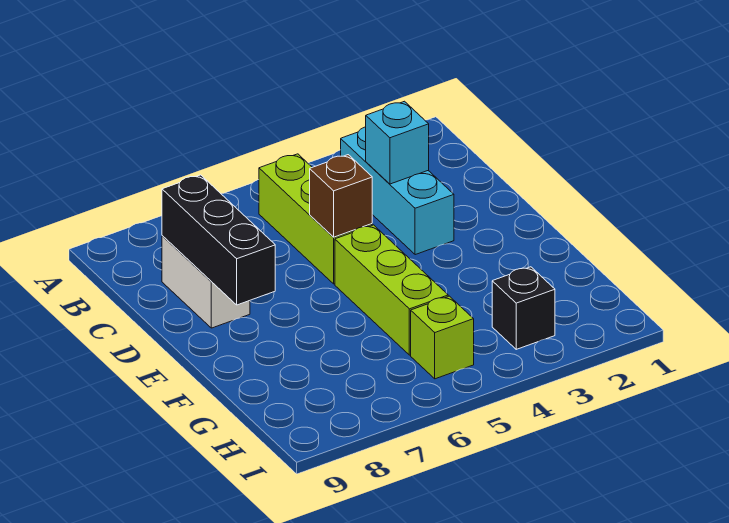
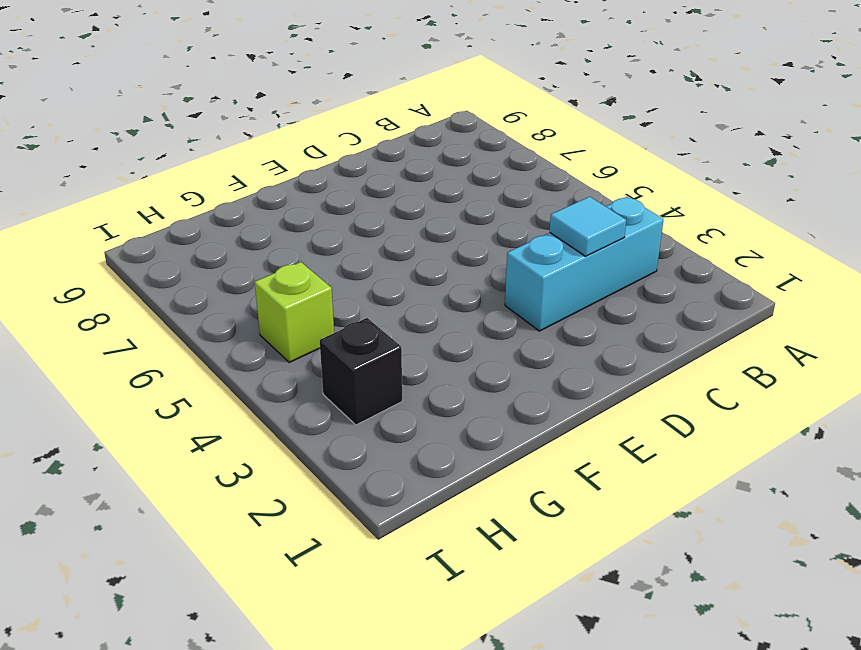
cyan 1x1 tile [550,197,626,256] -> cyan 1x1 brick [366,101,429,184]
none -> lime 1x3 brick [259,154,372,284]
none -> white 1x2 brick [162,236,250,328]

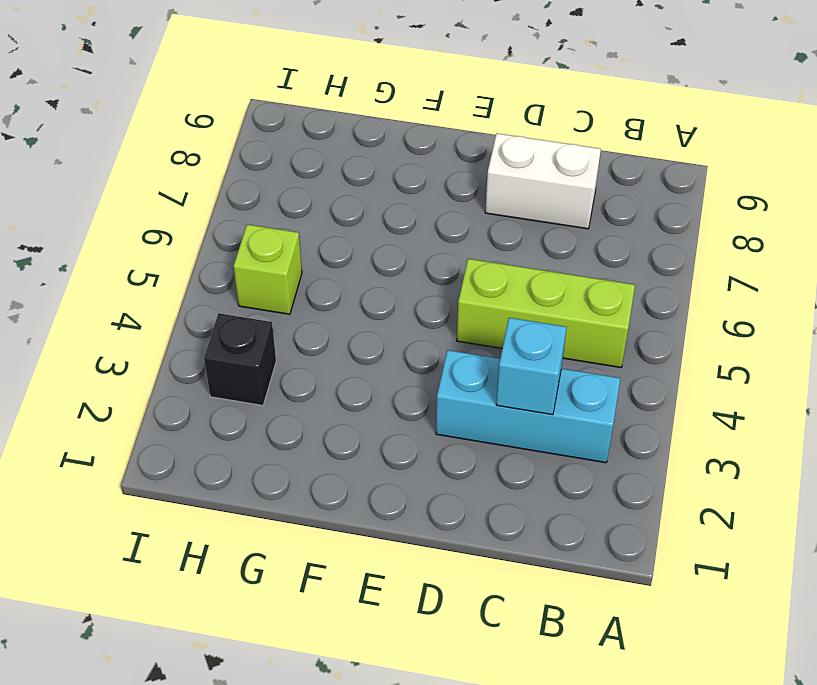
none -> lime 1x3 brick [335,225,448,355]
none -> black 1x3 brick [162,175,275,305]

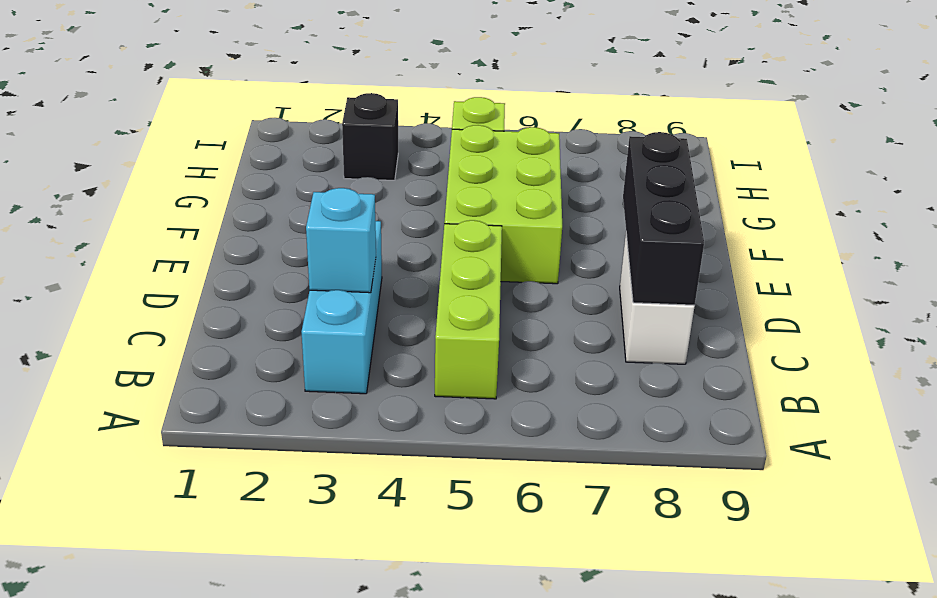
lime 2x3 brick [444,125,562,284] -> lime 1x3 brick [335,225,448,355]
none -> brown 1x1 brick [310,155,372,237]

